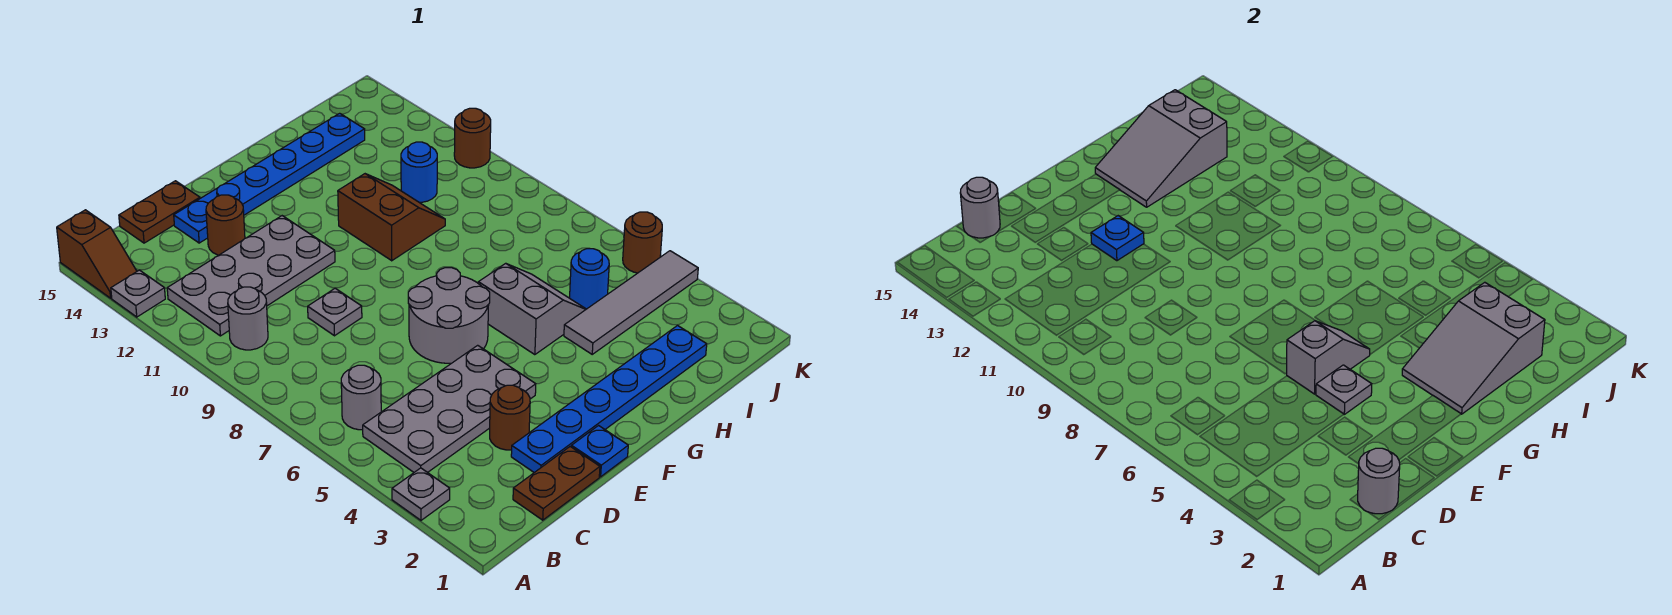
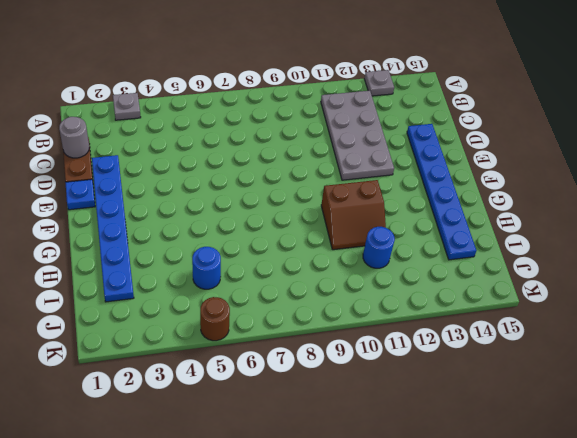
none -> brown 1x2 slope [57,210,137,298]
none -> grey 2x4 plate [363,345,536,473]
none -> grey 1x1 round brick [341,365,381,430]
none -> grey 1x1 round brick [228,287,268,350]

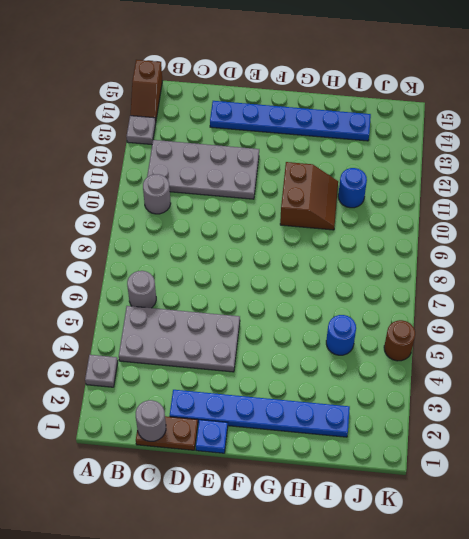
none -> brown 1x2 plate [119,181,200,243]
none -> brown 1x1 round brick [490,385,530,450]
none -> grey 1x1 plate [308,288,362,336]
none -> brown 1x1 round brick [206,195,245,255]

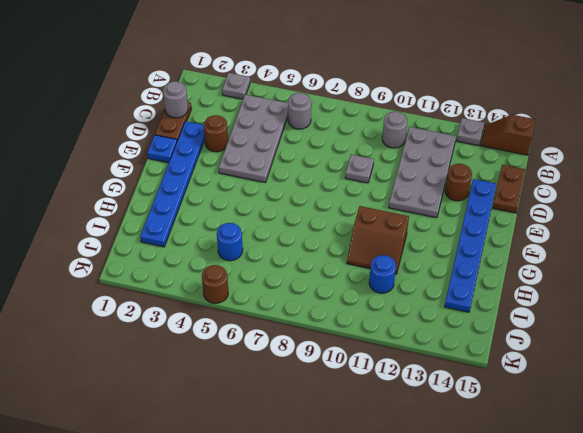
none -> grey 2x2 round brick [408,268,490,363]
none -> grey 2x2 slope [478,263,586,355]
none -> grey 1x4 tile [564,251,698,354]
none -> brown 1x1 round brick [454,108,491,168]

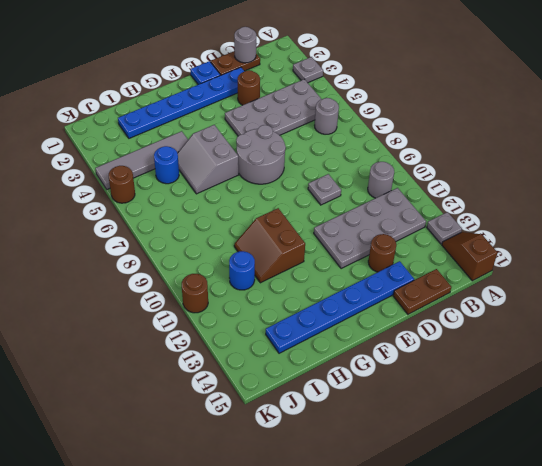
none -> grey 1x1 round brick [960,177,1000,238]
none -> grey 1x1 plate [1316,365,1372,414]
none -> grey 1x2 slope [1287,321,1370,394]
none -> blue 1x1 plate [1091,216,1144,261]

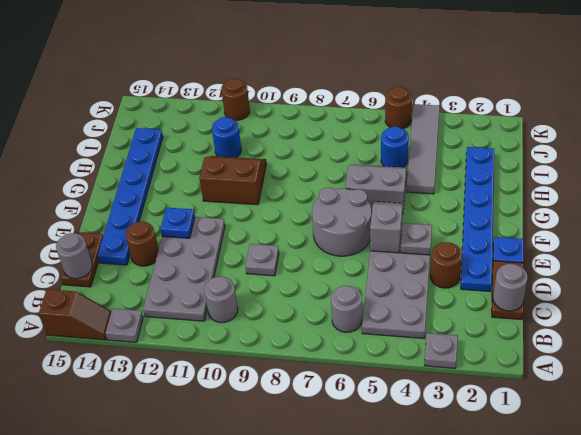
none -> grey 2x3 slope [1402,282,1545,414]
none -> grey 2x3 slope [1095,90,1227,207]

